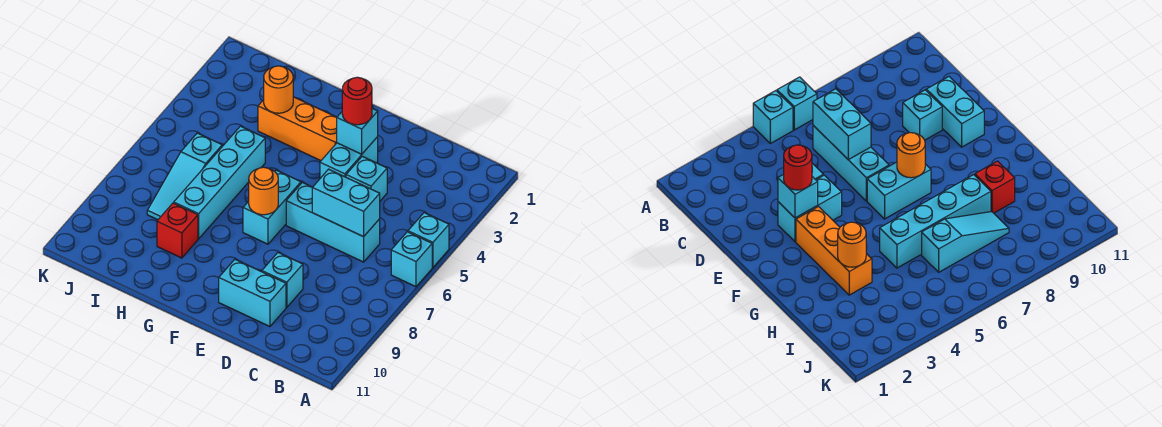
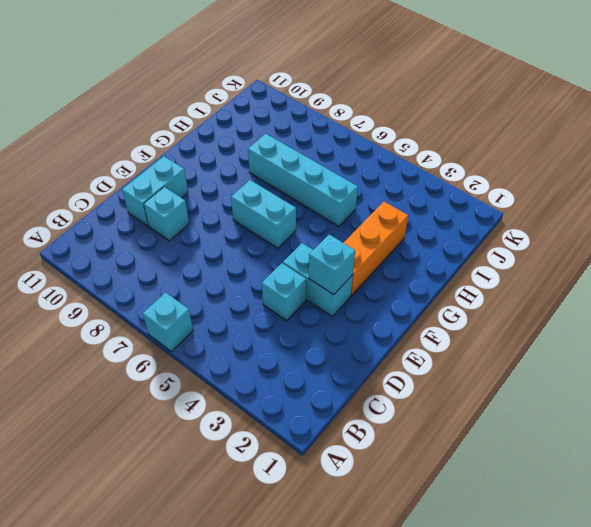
none -> cyan 1x1 brick [408,213,449,267]
none -> cyan 1x3 brick [286,182,380,262]
none -> red 1x1 brick [157,203,198,258]

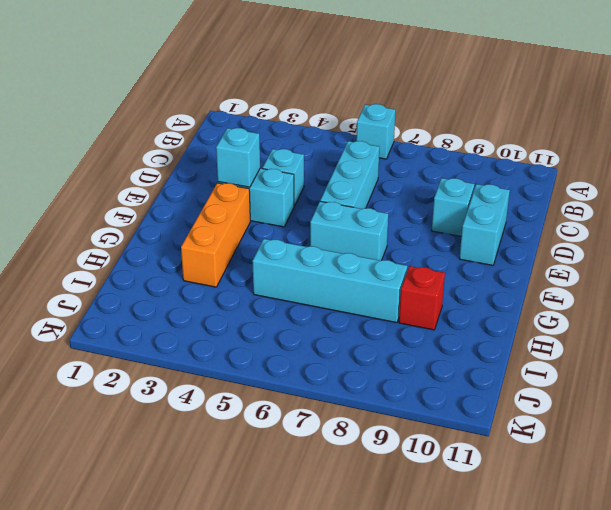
none -> cyan 1x1 brick [408,213,449,267]
none -> cyan 1x3 slope [147,133,222,220]
none -> cyan 1x2 brick [312,169,380,237]

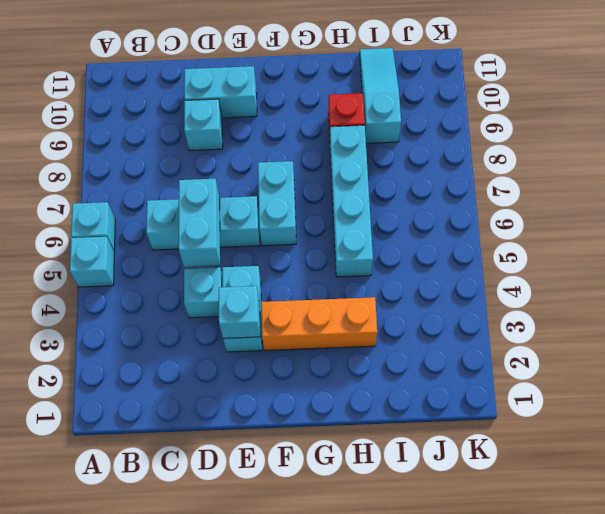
cyan 1x2 brick [179,179,220,267] -> cyan 1x2 brick turned to [312,169,380,237]
cyan 1x3 slope [360,48,401,143] -> cyan 1x3 slope moved to [147,133,222,220]
none -> orange 1x1 round brick [249,167,278,215]
none -> orange 1x1 round brick [264,66,293,113]
none -> red 1x1 round brick [342,77,372,125]

